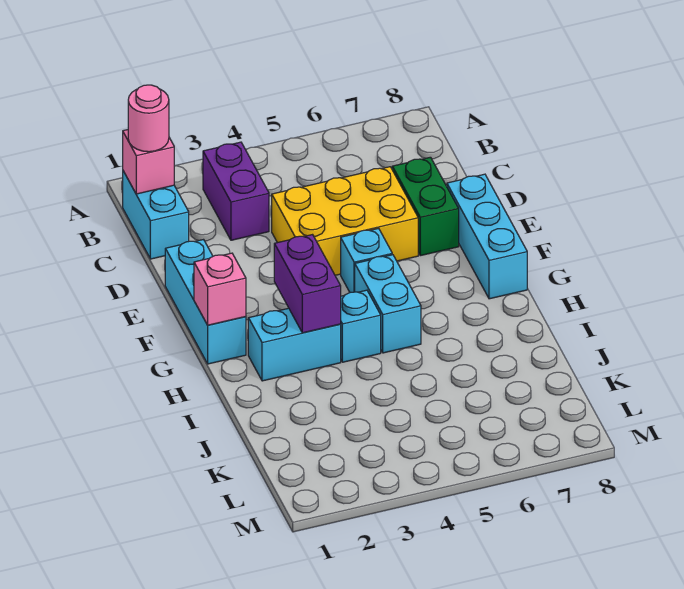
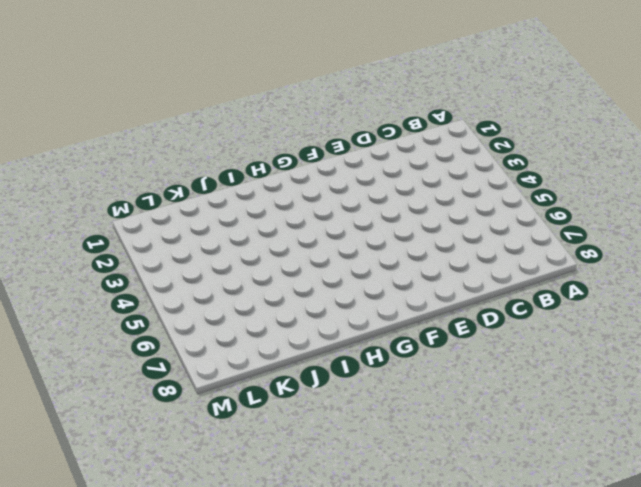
none -> cyan 1x2 brick [123,171,189,259]
none -> purple 1x2 brick [203,142,269,240]
none -> yellow 2x3 brick [272,167,418,275]

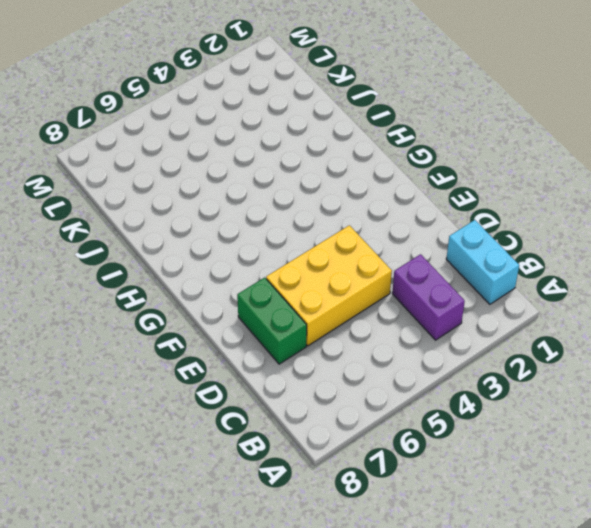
none -> cyan 1x3 brick [165,240,246,364]
none -> cyan 1x3 brick [447,174,527,299]
none -> cyan 1x1 brick [341,228,392,292]

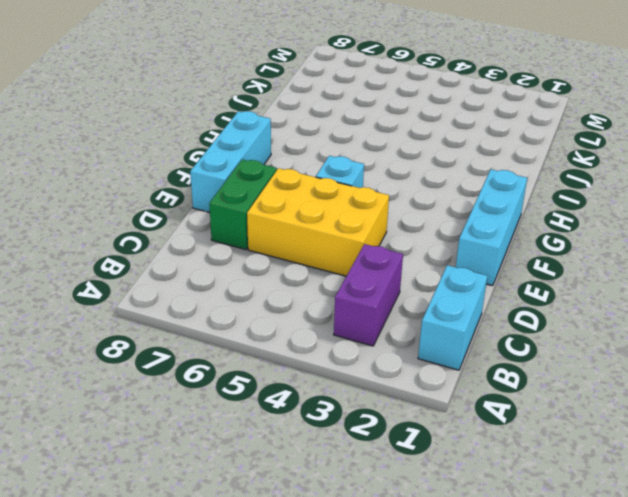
none -> cyan 1x2 brick [355,255,421,353]
none -> cyan 1x2 brick [248,308,341,381]
none -> cyan 1x1 brick [340,290,381,362]

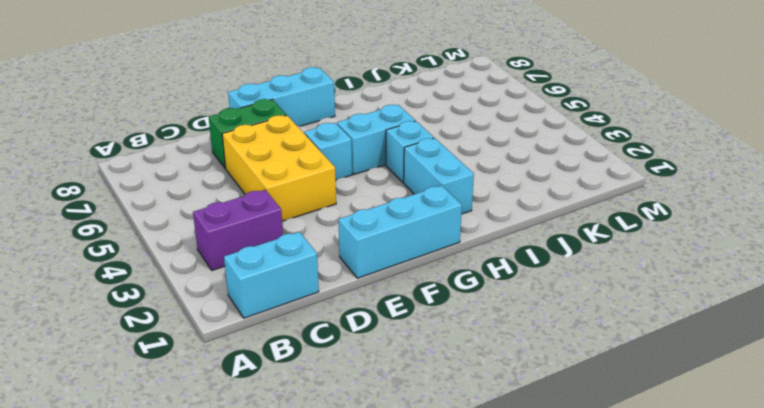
none -> pink 1x1 brick [123,130,174,194]
none -> pink 1x1 brick [194,253,246,325]
none -> purple 1x2 brick [274,235,341,333]

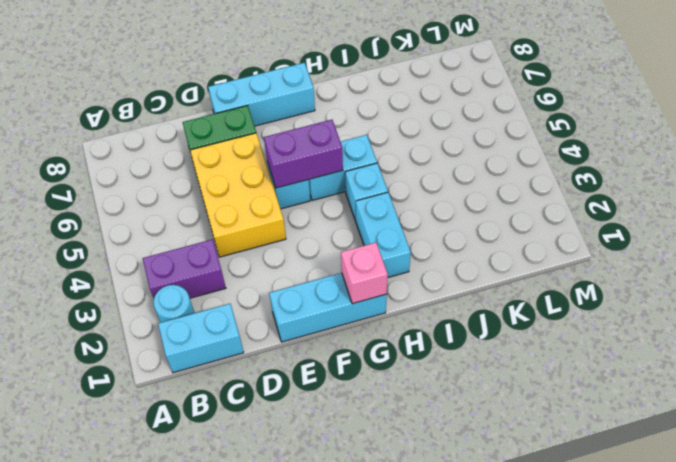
cyan 1x1 round brick [154,285,194,323] -> none
purple 1x2 brick [264,120,343,188] -> purple 1x2 brick moved to [274,235,341,333]
none -> pink 1x1 brick [123,130,174,194]
none -> pink 1x1 round brick [128,85,169,152]

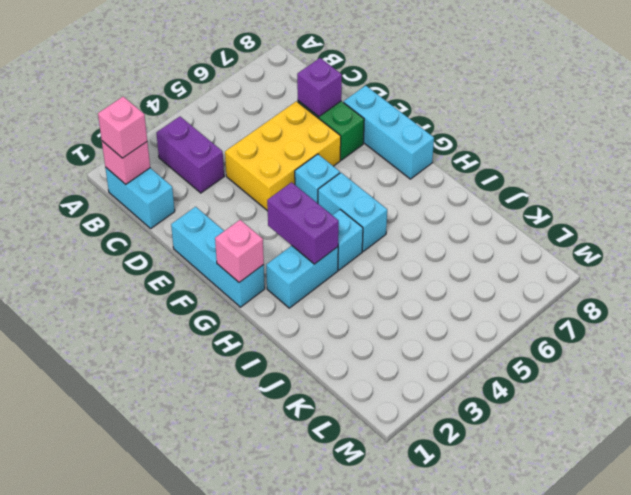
pink 1x1 brick [98,97,147,158] -> pink 1x1 round brick [128,85,169,152]
purple 1x1 brick [297,58,342,116] -> none

